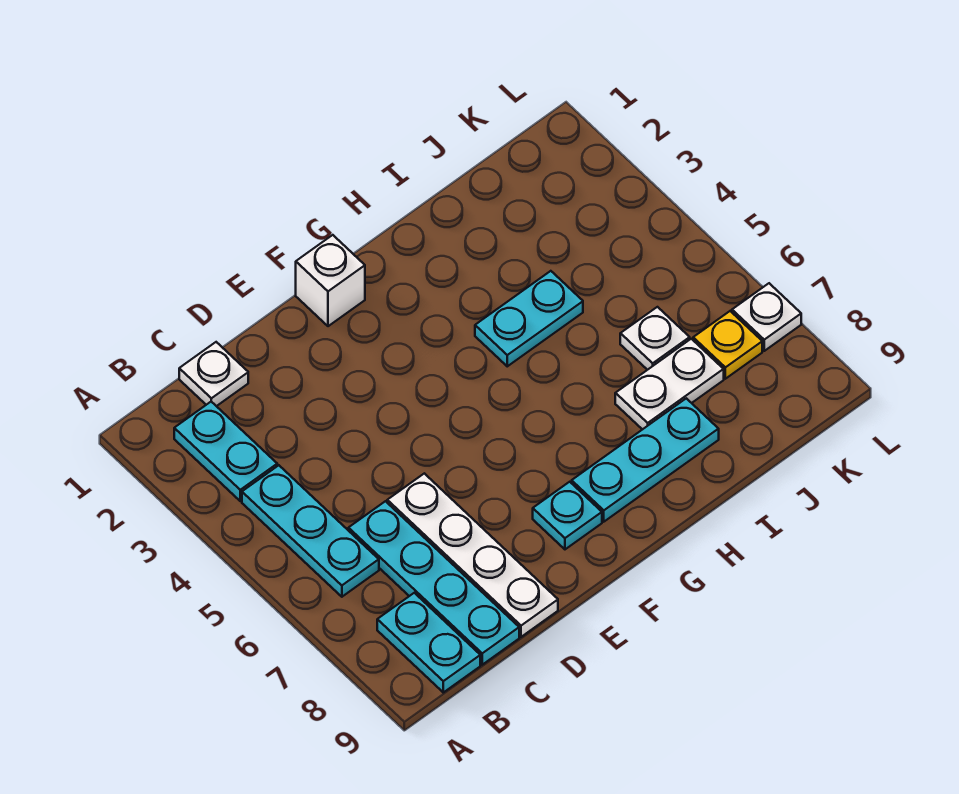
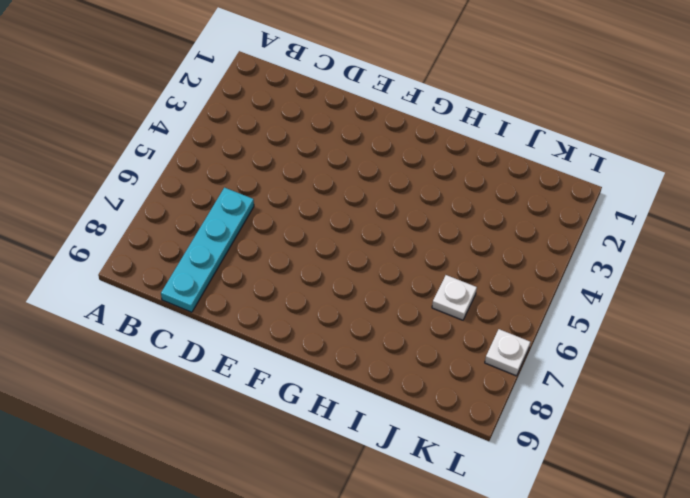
none -> cyan 1x2 plate [174,402,277,501]
none -> cyan 1x3 plate [242,465,379,597]
none -> cyan 1x2 plate [377,593,480,692]

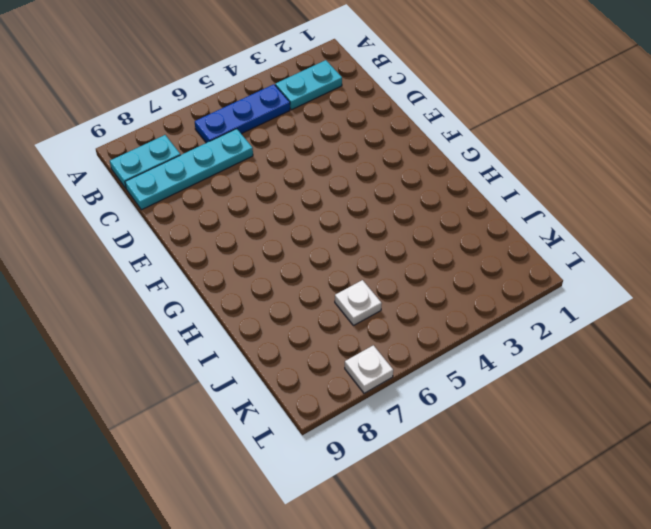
blue 1x3 plate [195,84,290,143] -> cyan 1x3 plate [242,465,379,597]
none -> white 1x1 plate [179,342,248,406]
none -> white 1x4 plate [387,473,558,637]
none -> white 1x1 brick [296,235,365,326]

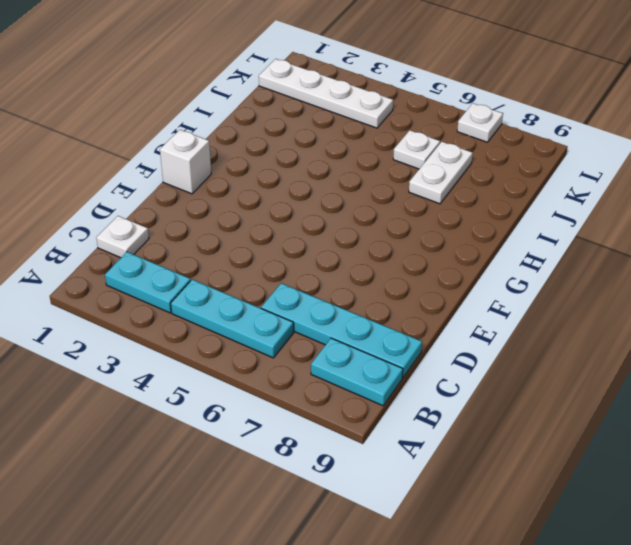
white 1x4 plate [259,59,393,128] -> white 1x4 plate moved to [387,473,558,637]
none -> cyan 1x1 plate [533,482,602,549]
none -> cyan 1x3 plate [572,398,719,522]
none -> cyan 1x2 plate [475,271,583,366]

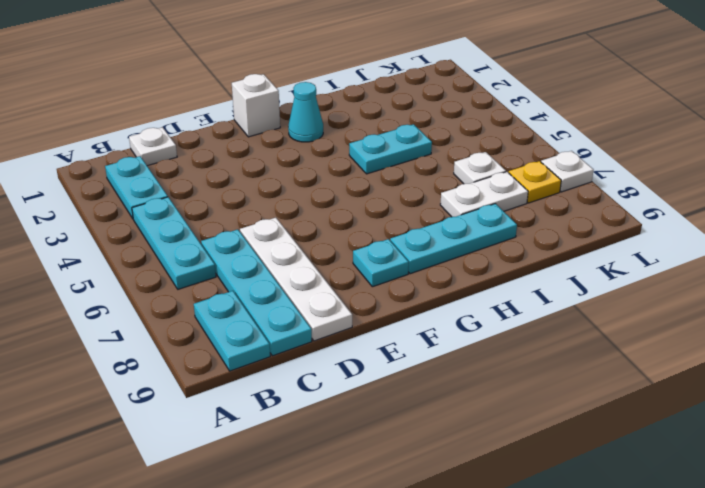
cyan 1x1 cone [288,82,323,142] -> none

